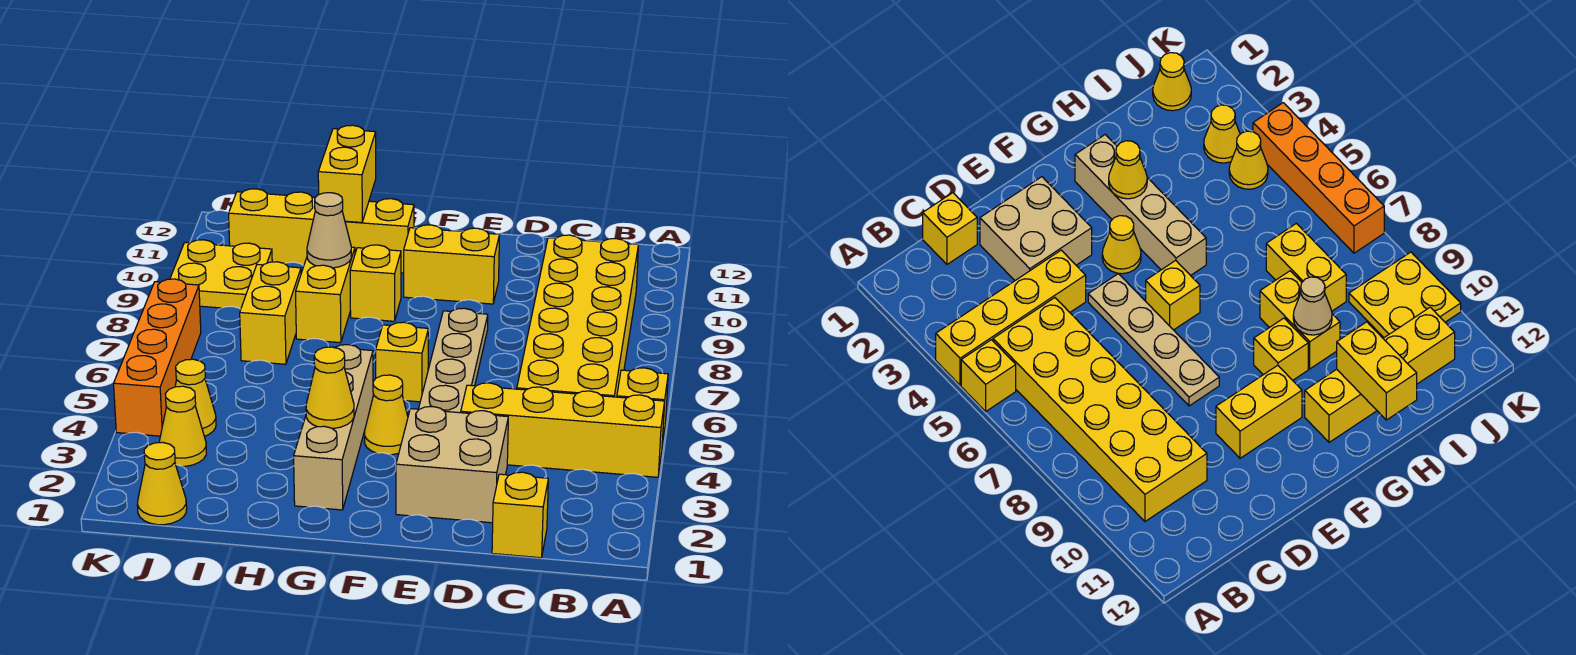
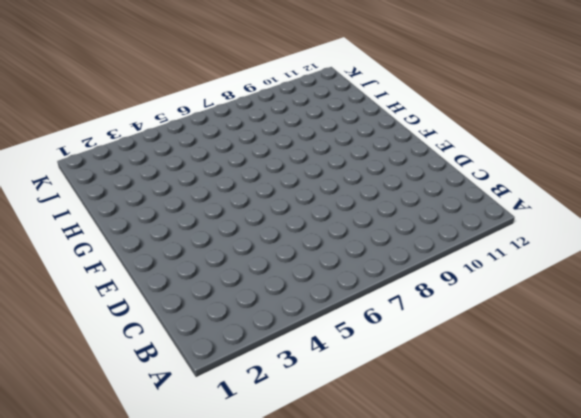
none -> yellow 1x4 brick [461,383,665,477]
none -> yellow 1x1 brick [617,368,668,446]
none -> yellow 2x6 brick [517,235,638,397]

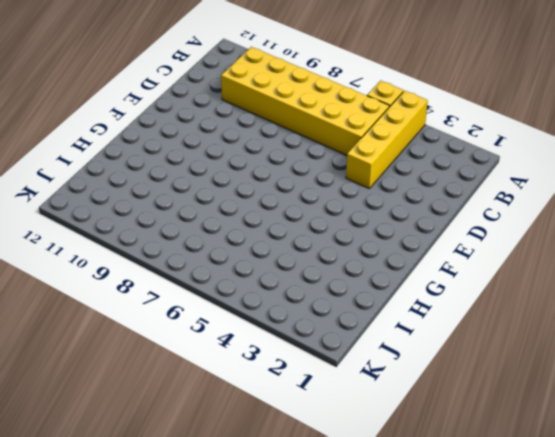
none -> yellow 1x1 brick [492,472,548,558]
none -> tan 2x2 brick [396,407,508,523]
none -> tan 1x4 plate [419,308,488,413]

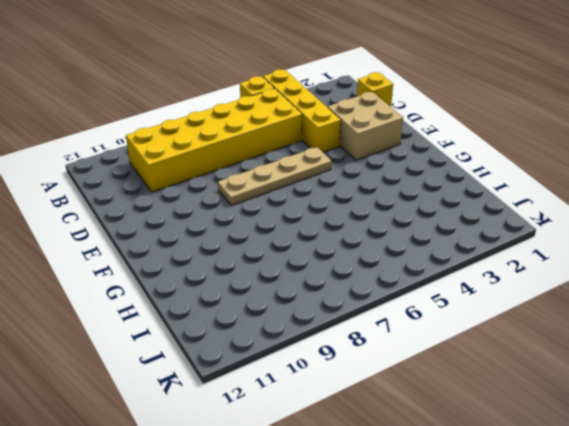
none -> yellow 1x2 brick [404,225,499,304]
none -> yellow 1x1 cone [365,375,408,455]
none -> yellow 1x1 brick [376,322,428,402]

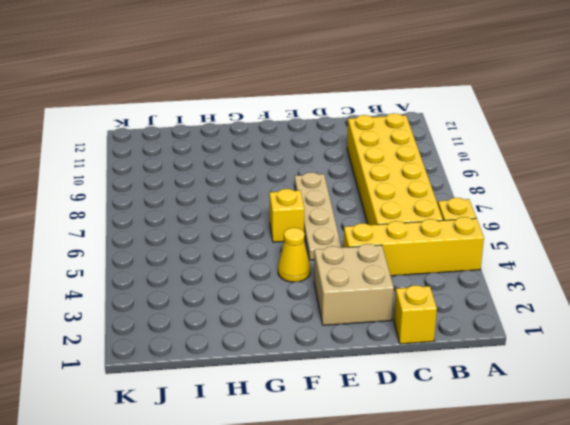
none -> yellow 1x2 brick [404,225,499,304]
none -> tan 1x4 brick [294,345,373,510]
none -> yellow 1x1 brick [350,245,401,321]

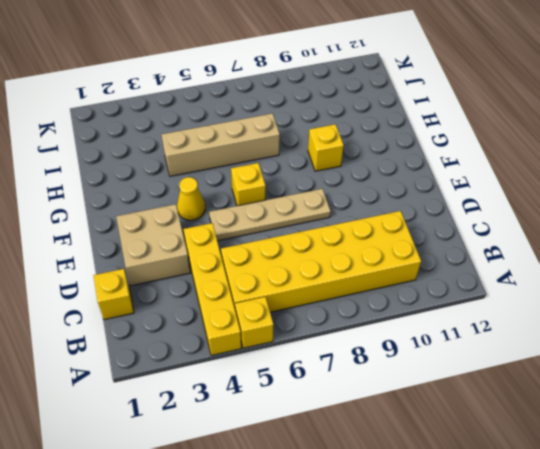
tan 1x4 brick [162,113,280,176] -> tan 1x4 brick moved to [294,345,373,510]
none -> yellow 1x2 brick [404,225,499,304]
none -> yellow 1x4 brick [229,189,414,273]
none -> yellow 1x2 brick [296,247,355,343]

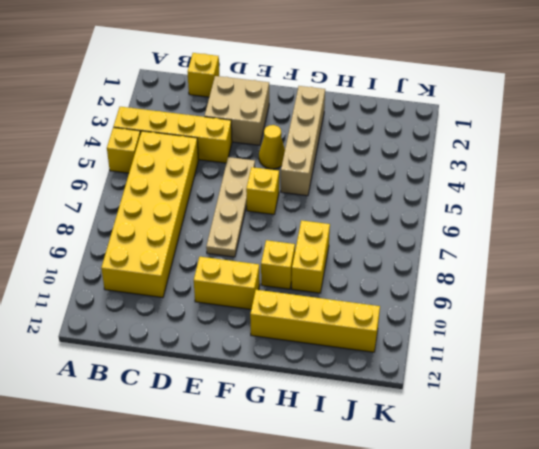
none -> yellow 1x2 brick [240,262,301,364]
none -> yellow 1x1 cone [137,442,187,525]
none -> yellow 1x1 cone [159,386,206,466]

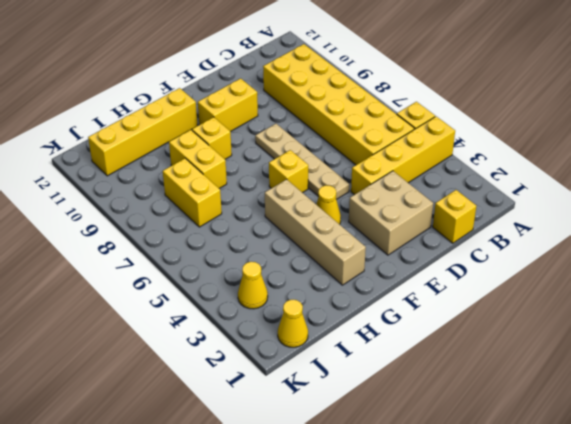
none -> yellow 1x1 cone [175,359,216,436]
none -> yellow 2x2 plate [170,240,272,309]
none -> orange 1x4 brick [114,279,201,436]

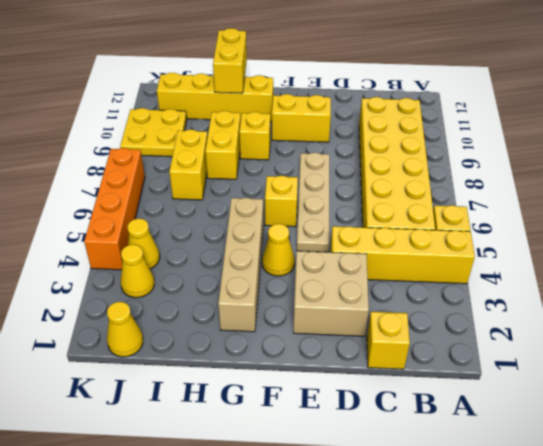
none -> yellow 1x1 cone [306,347,354,429]
none -> tan 1x1 cone [307,193,351,268]

